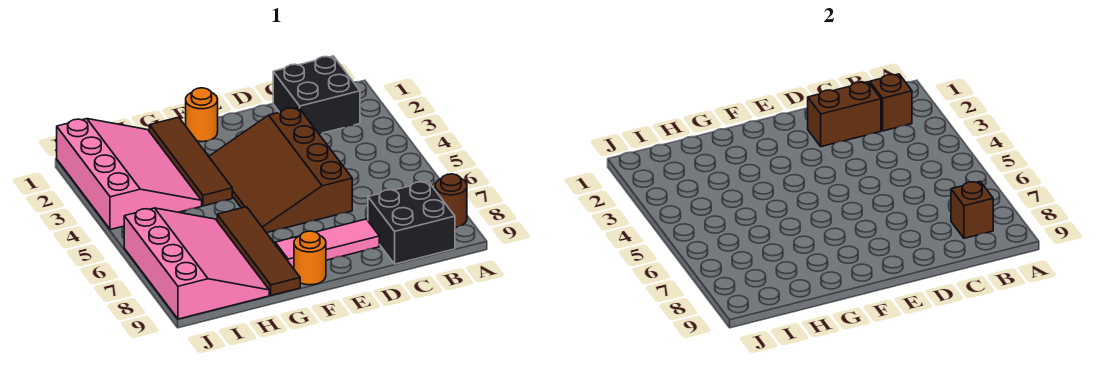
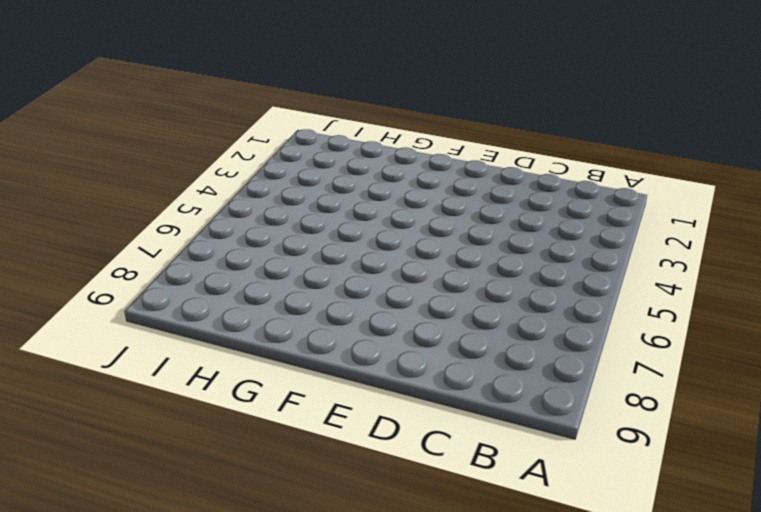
none -> brown 1x1 round brick [435,174,467,227]
none -> black 2x2 brick [273,56,360,134]
none -> black 2x2 brick [368,181,455,264]

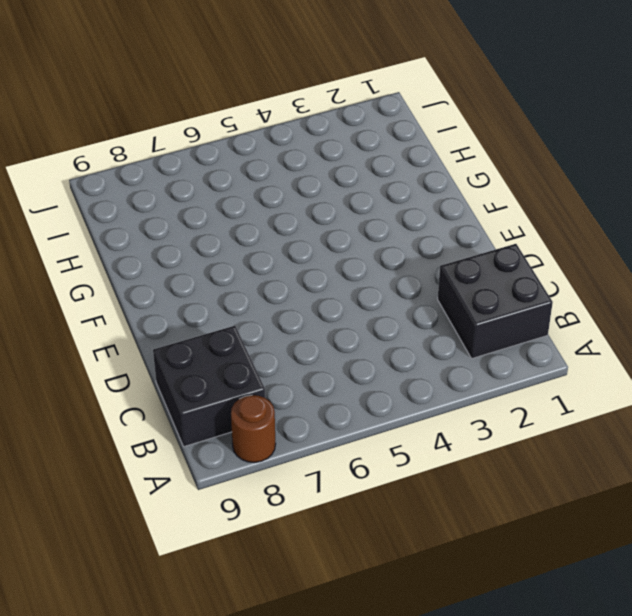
none -> brown 3x4 slope [209,108,352,233]
none -> pink 1x3 tile [275,219,379,269]
none -> orange 1x1 round brick [186,88,218,142]

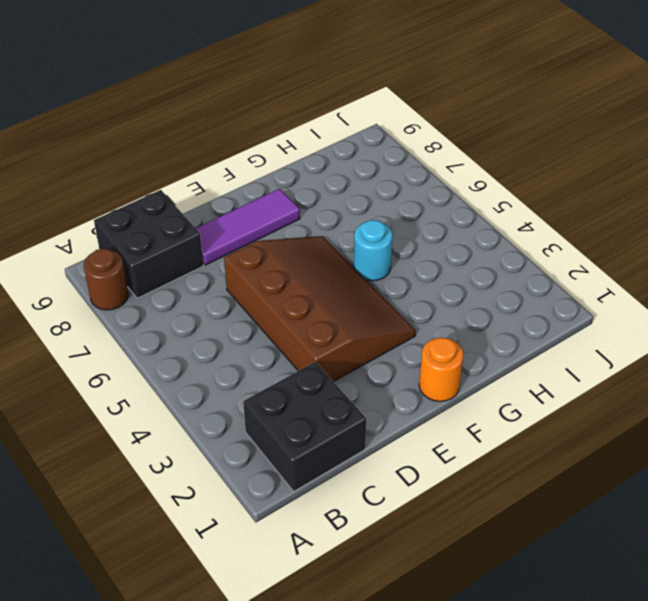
purple 1x3 tile [196,189,300,265] -> pink 1x3 tile [275,219,379,269]
cyan 1x1 round brick [354,220,393,281] -> none
none -> orange 1x1 round brick [294,231,326,285]
none -> brown 1x4 tile [149,117,232,206]
none -> brown 1x4 tile [217,207,300,295]

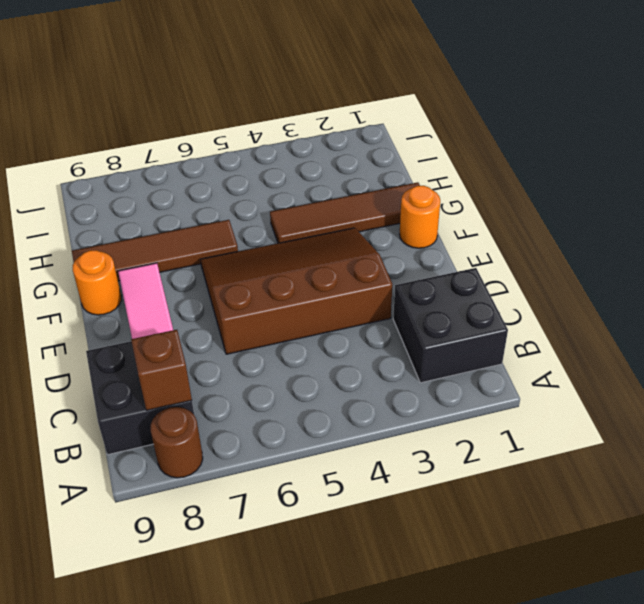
none -> pink 3x4 slope [57,119,202,230]
none -> pink 3x4 slope [124,208,269,319]
none -> brown 1x1 brick [870,74,912,131]

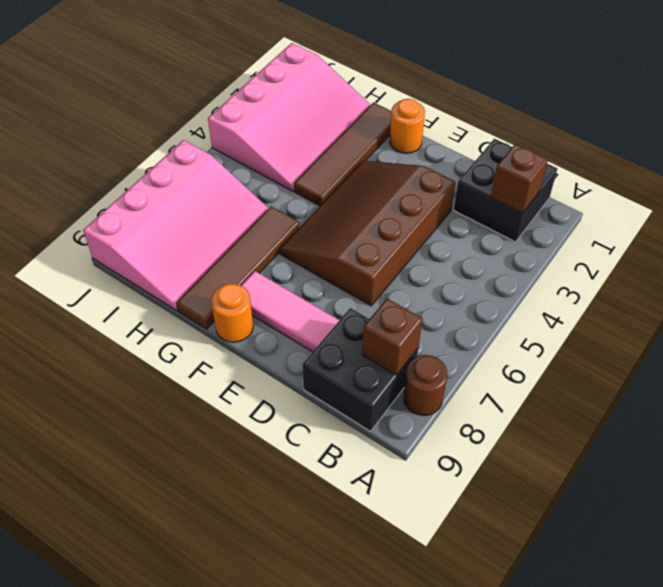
none -> brown 1x2 brick [808,82,881,147]

